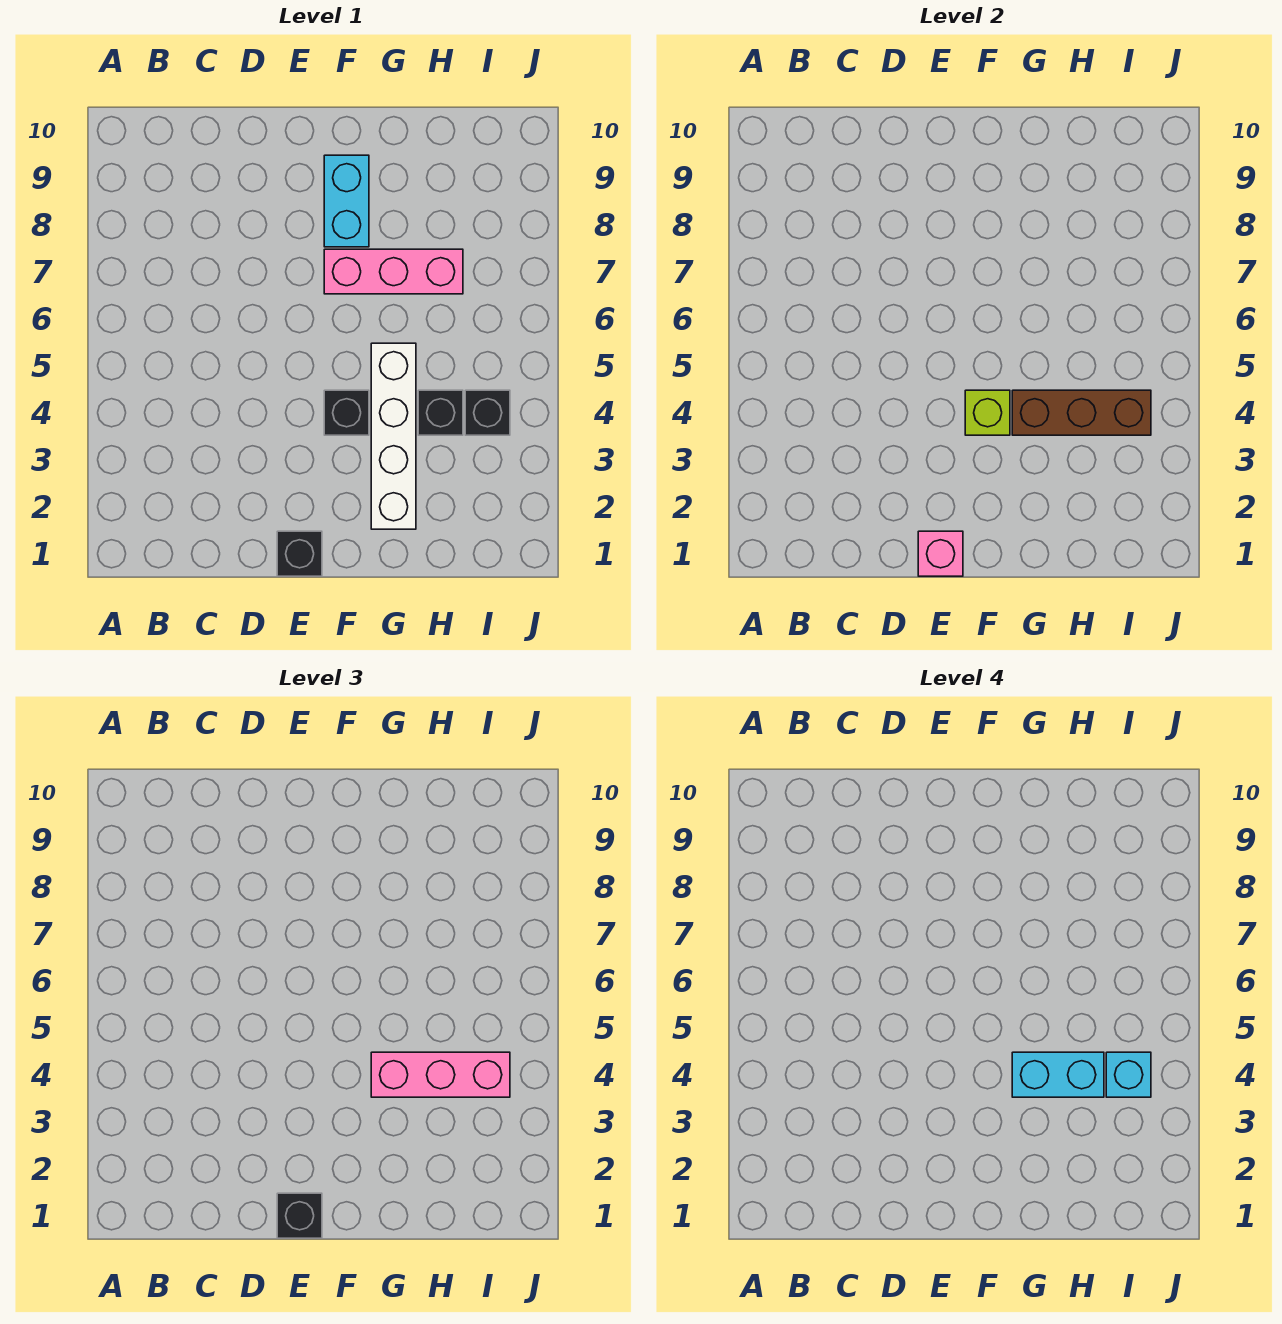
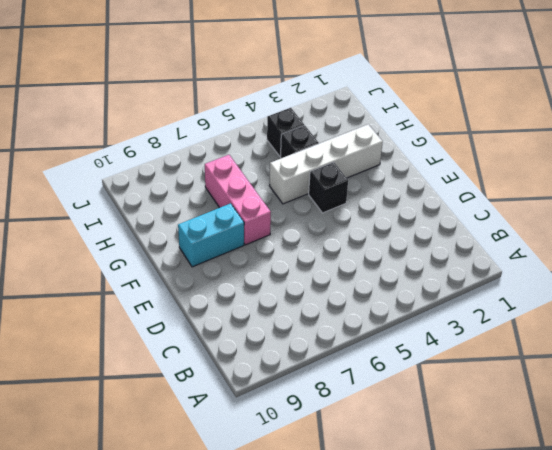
none -> black 1x1 brick [277,531,322,576]
none -> pink 1x1 brick [918,531,963,576]
none -> lime 1x1 brick [965,390,1010,435]

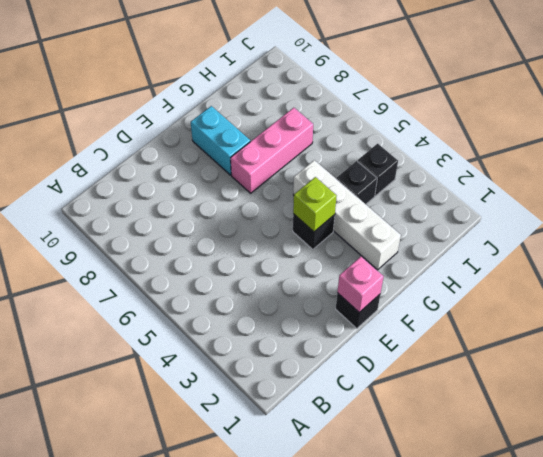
none -> brown 1x3 brick [1012,390,1151,435]
none -> black 1x1 brick [277,1193,322,1238]
none -> pink 1x3 brick [371,1052,510,1097]

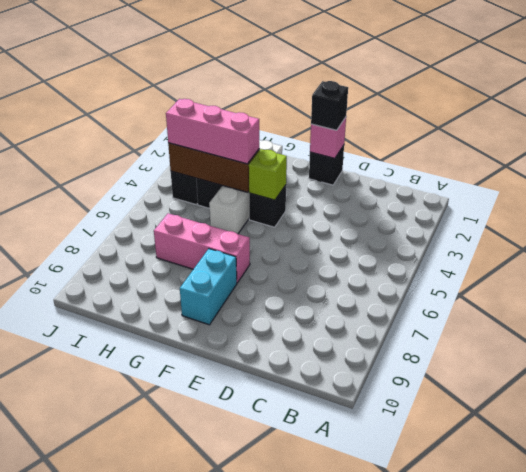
none -> cyan 1x2 brick [1012,1052,1104,1097]
none -> cyan 1x1 brick [1106,1052,1151,1097]

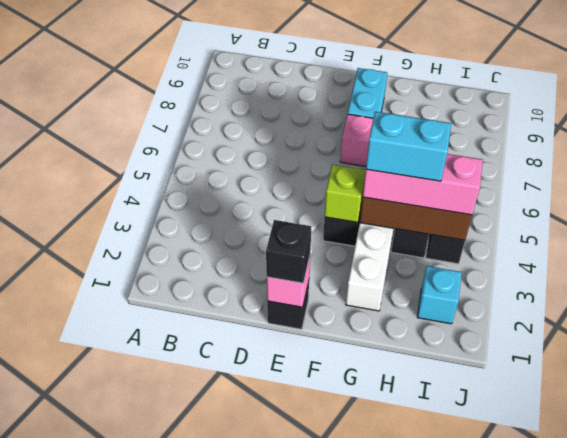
cyan 1x1 brick [417,266,462,324] -> cyan 1x1 brick moved to [1106,1052,1151,1097]

